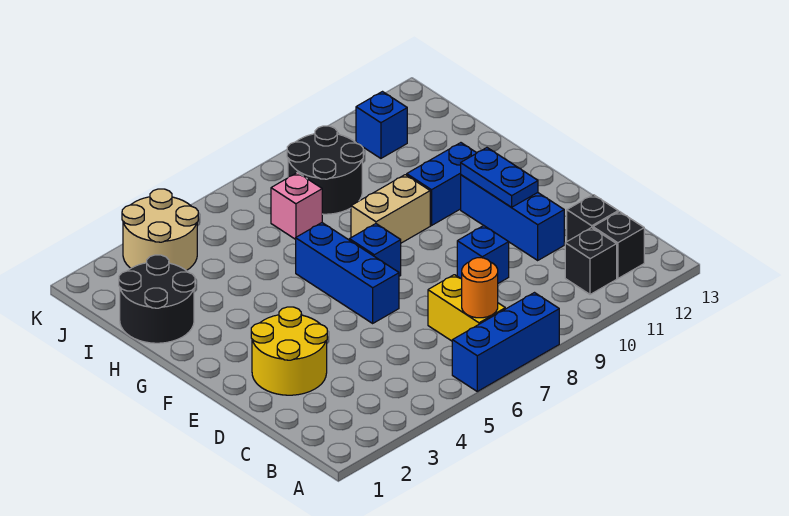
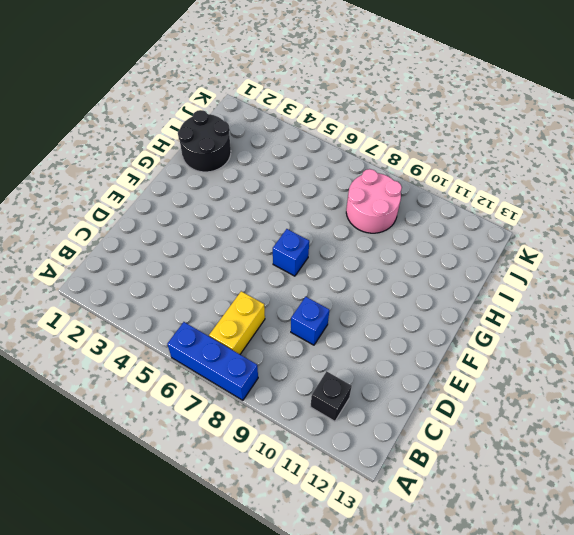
pink 2x2 round brick [346,169,402,233] -> black 2x2 round brick [287,126,363,214]
none -> black 1x1 brick [593,212,644,278]
none -> black 1x1 brick [567,195,618,241]
none -> yellow 2x2 round brick [251,307,327,395]

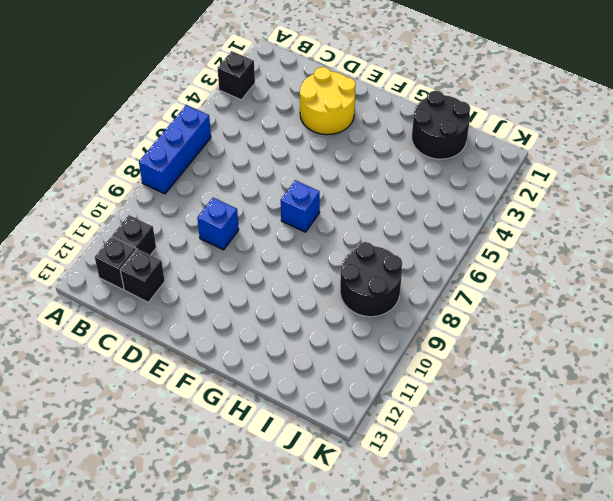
black 1x1 brick [218,51,255,100] -> none
none -> yellow 1x2 brick [428,275,505,341]
none -> blue 1x3 brick [461,175,564,260]
none -> blue 1x3 brick [296,223,399,323]

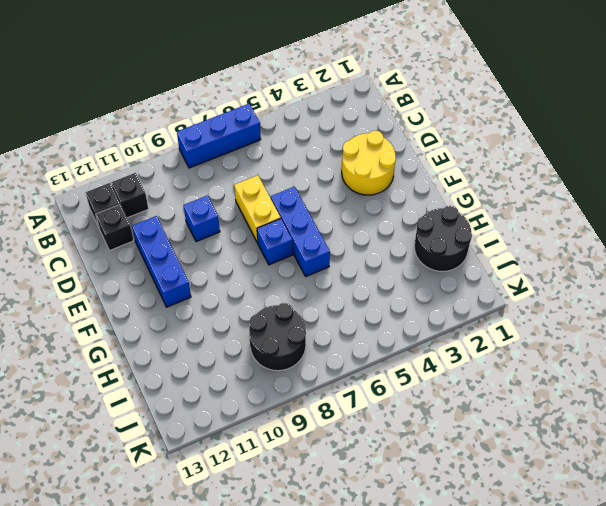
yellow 1x2 brick [234,175,281,243] -> yellow 1x2 brick moved to [428,275,505,341]
none -> tan 1x2 brick [351,175,430,243]
none -> blue 1x2 brick [407,143,476,225]
none -> pink 1x1 brick [271,173,322,239]

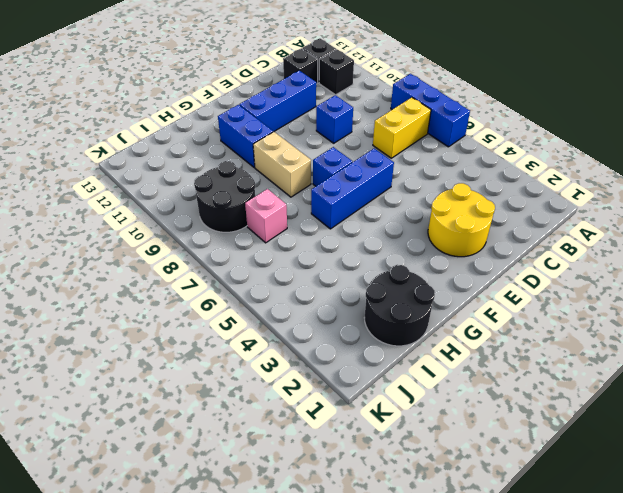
none -> tan 2x2 round brick [122,189,198,271]
none -> blue 1x1 brick [356,92,407,158]
none -> orange 1x1 round brick [462,258,498,318]

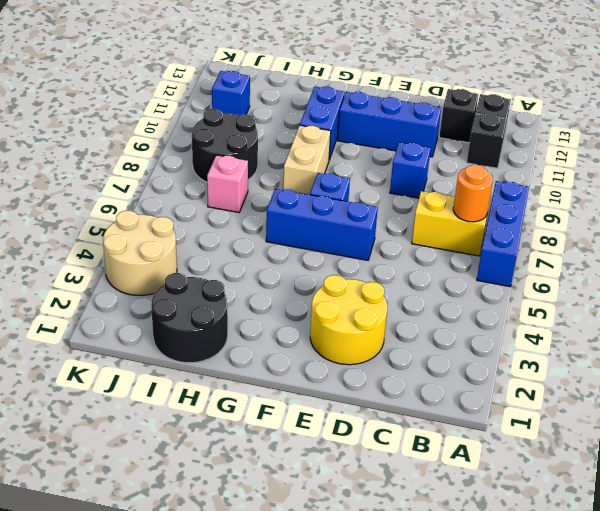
none -> blue 1x2 plate [461,148,538,207]

